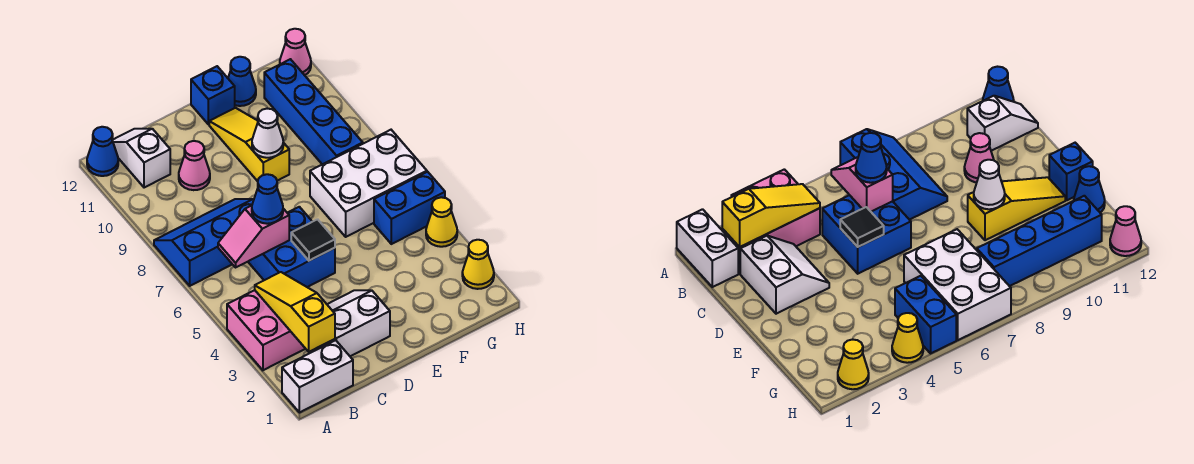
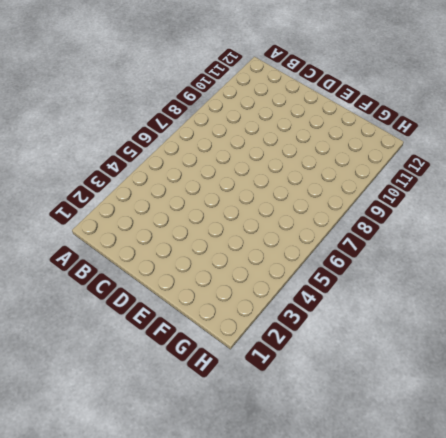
none -> white 1x2 brick [282,340,353,413]
none -> pink 2x2 brick [227,290,305,370]
none -> blue 2x3 slope [154,199,254,286]

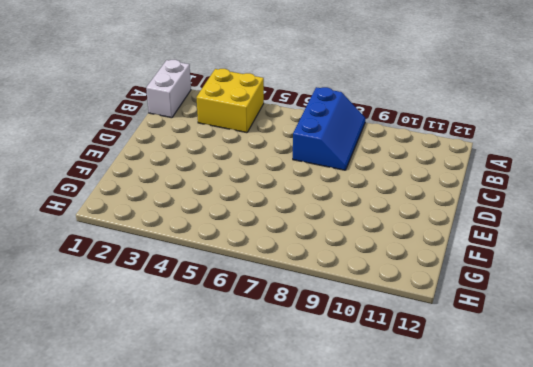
yellow 2x2 brick [196,69,264,133] -> pink 2x2 brick [227,290,305,370]
none -> blue 1x1 cone [87,127,118,176]
none -> white 1x2 slope [112,129,170,188]
none -> white 2x2 slope [321,290,390,356]

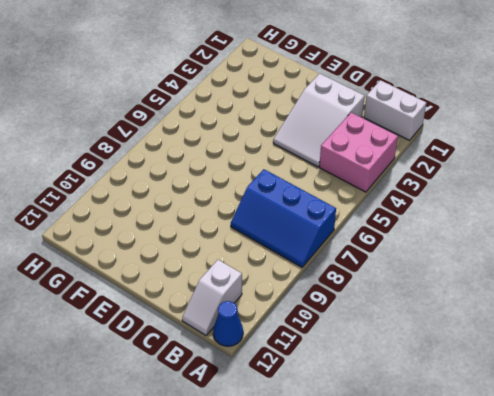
white 2x3 slope [273,73,365,167] -> white 2x2 slope [321,290,390,356]
none -> blue 2x2 brick [248,207,335,287]
none -> pink 1x1 cone [179,141,210,190]
none -> yellow 1x3 slope [209,108,289,181]

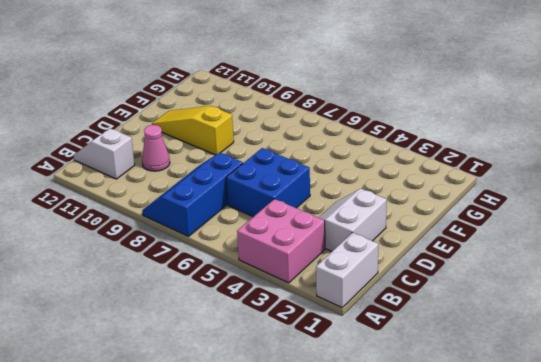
none -> blue 1x1 cone [87,127,118,176]
none -> blue 1x1 brick [191,66,235,124]
none -> white 2x3 brick [310,130,427,237]

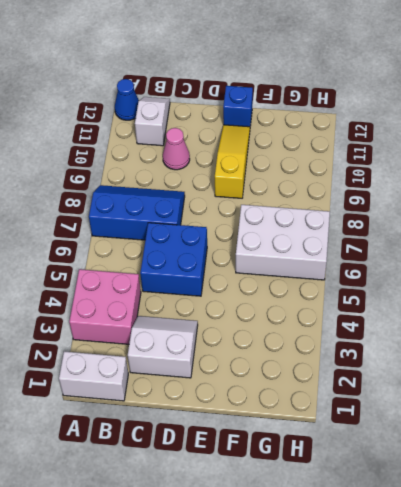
none -> blue 1x1 cone [228,57,256,106]
none -> blue 1x2 brick [374,172,445,244]
none -> blue 1x4 brick [264,59,363,164]

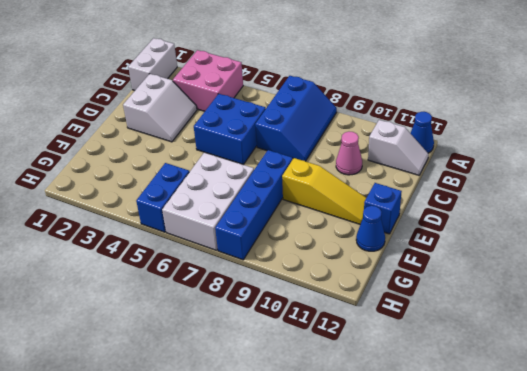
blue 1x4 brick [215,150,293,260] -> blue 1x4 brick turned to [264,59,363,164]
none -> yellow 1x1 cone [462,240,494,289]
none -> yellow 1x1 cone [426,197,457,247]
none -> pink 1x1 cone [280,29,311,75]

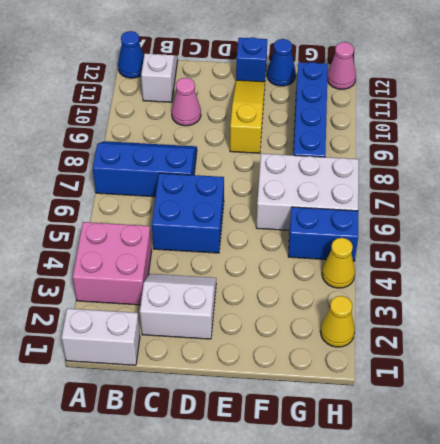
none -> yellow 1x3 slope [255,272,335,352]
none -> pink 1x2 slope [218,205,289,267]
none -> black 1x1 tile [291,219,335,261]

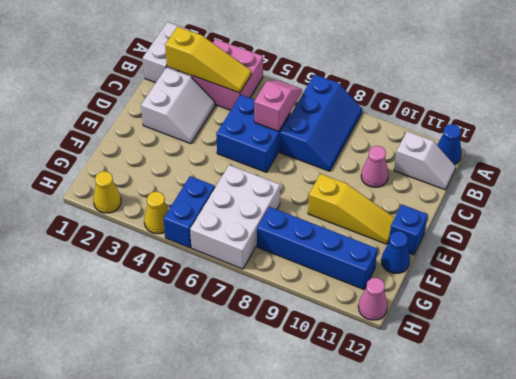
none -> black 1x1 tile [291,219,335,261]
none -> white 1x1 cone [252,108,283,158]
none -> blue 1x1 cone [252,174,283,224]

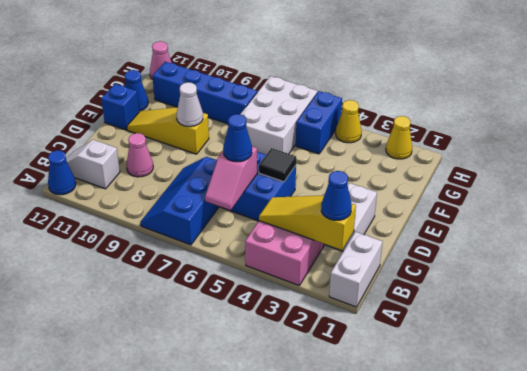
blue 1x1 cone [321,171,352,220] -> none

